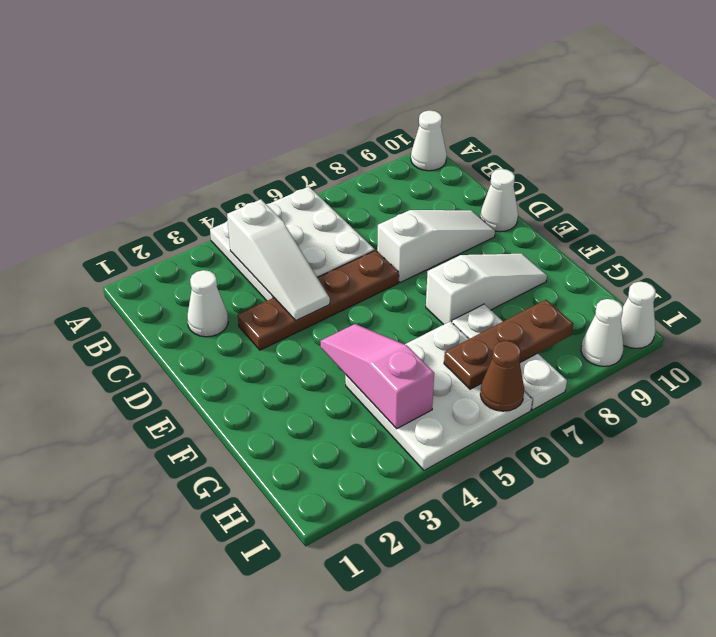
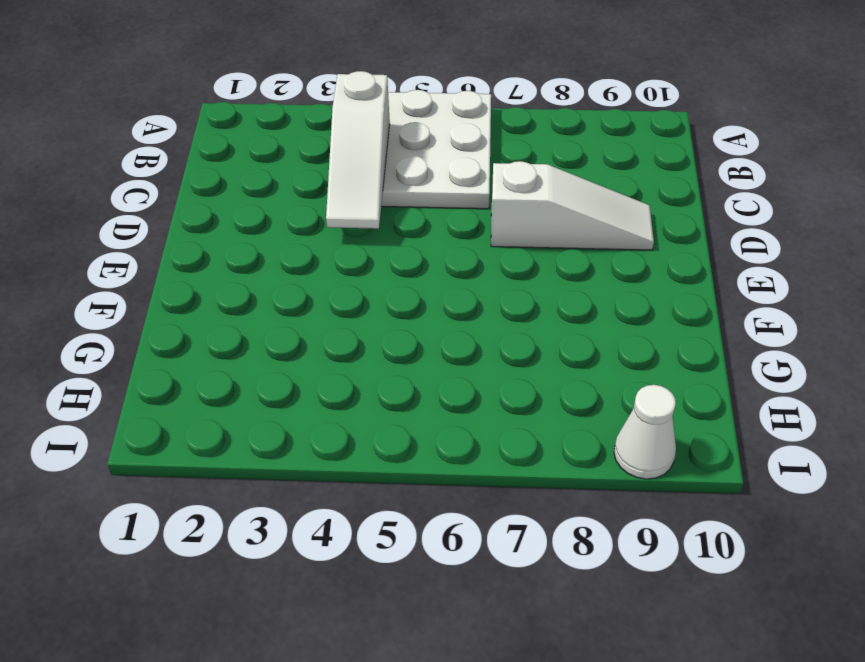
none -> white 1x1 cone [411,110,446,171]
none -> white 1x1 cone [187,270,228,337]
none -> brown 1x4 plate [238,250,399,350]

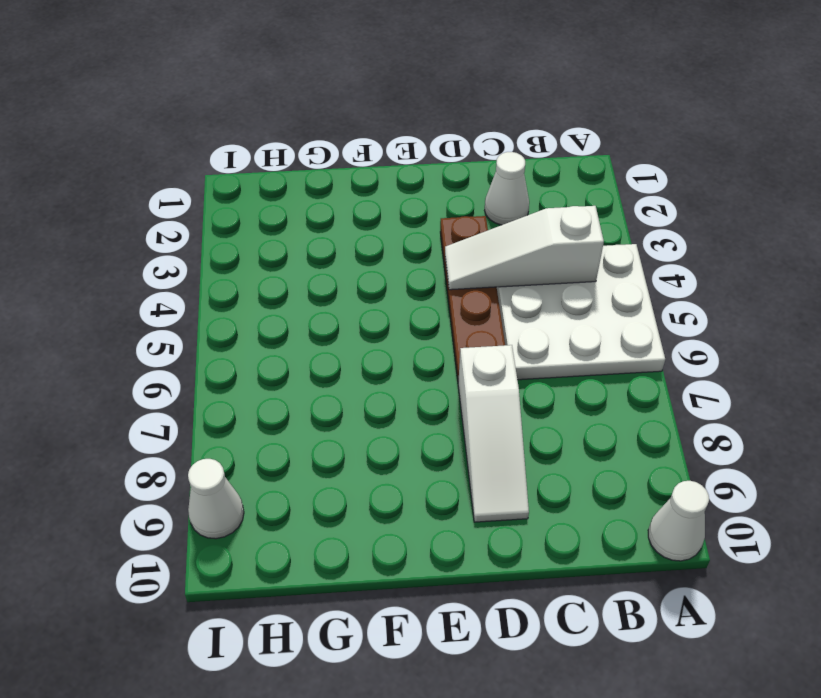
none -> white 1x1 cone [480,169,518,232]
none -> white 1x3 slope [426,254,547,325]
none -> white 3x3 plate [345,321,532,470]

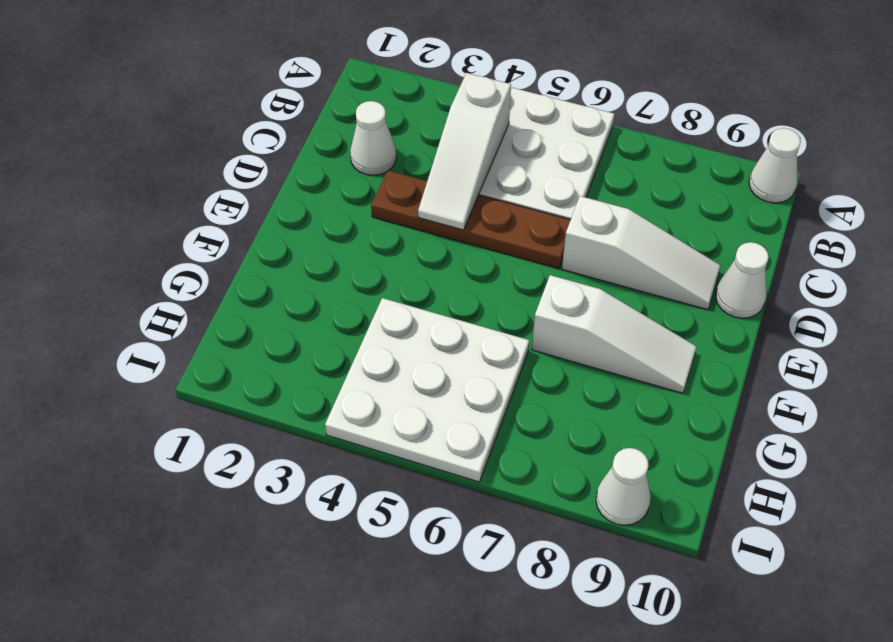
none -> white 1x3 plate [452,304,567,410]
none -> white 1x1 cone [621,282,656,348]
none -> pink 1x3 slope [320,324,434,429]

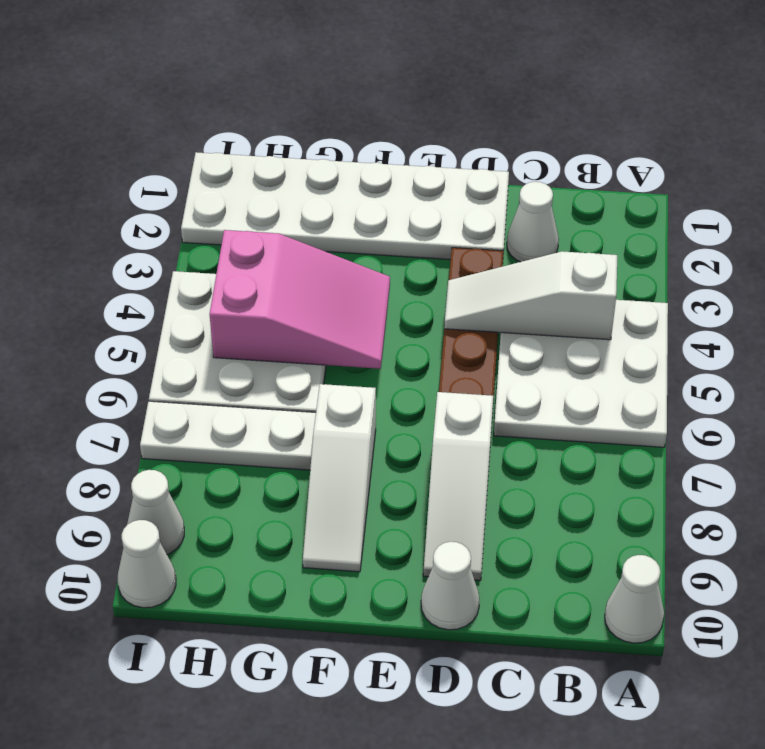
white 2x6 plate [181,152,509,260] -> none
pink 2x3 slope [209,230,390,369] -> pink 1x3 slope [320,324,434,429]
none -> brown 1x3 plate [444,300,573,389]
none -> brown 1x1 cone [480,341,524,411]

